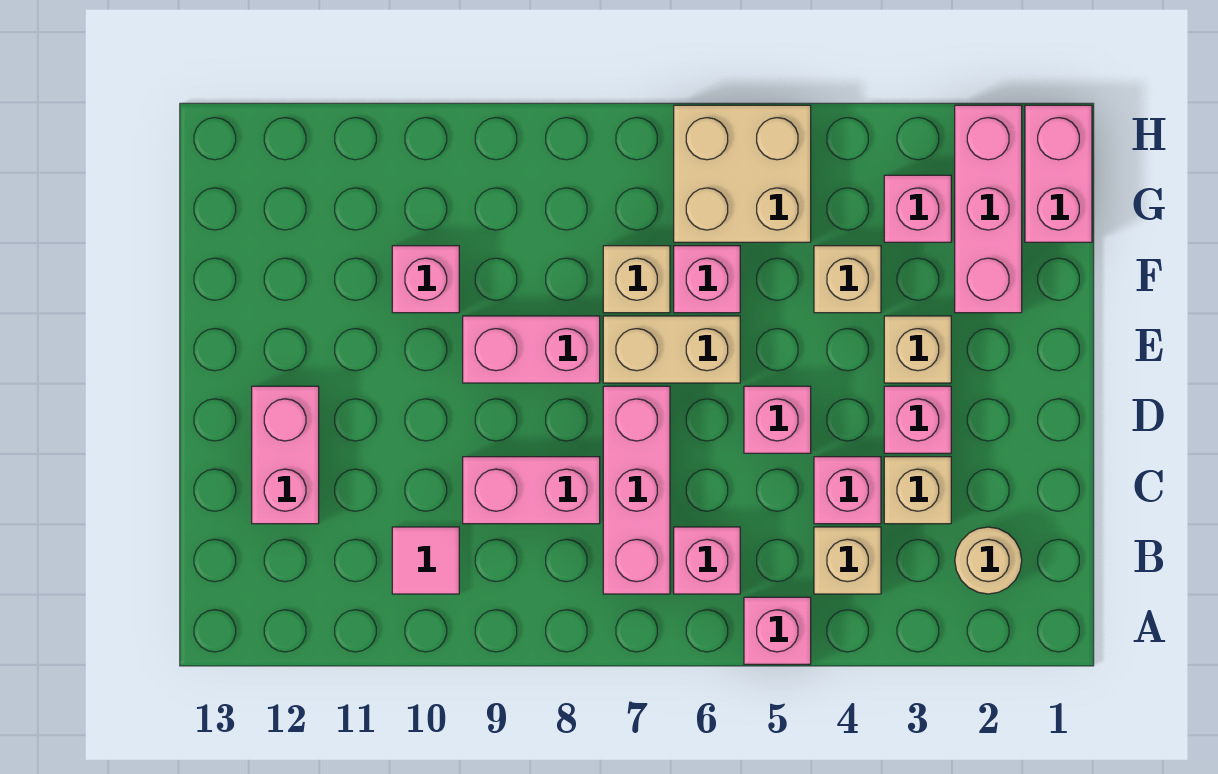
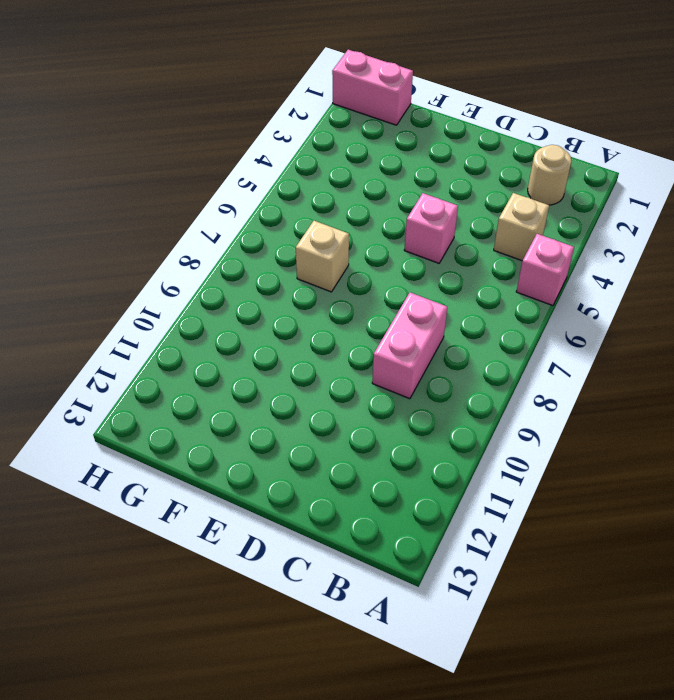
none -> pink 1x1 brick [674,527,740,594]
none -> pink 1x3 brick [603,386,670,594]
none -> pink 1x1 tile [392,527,459,594]

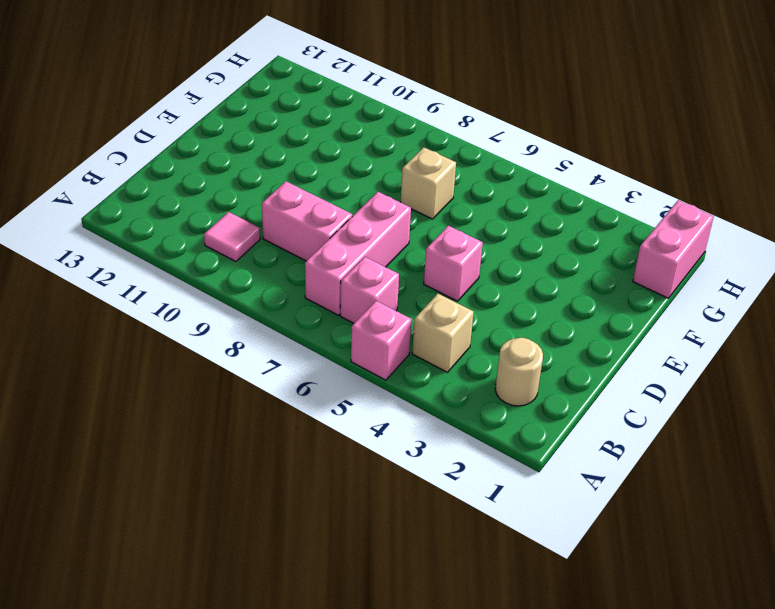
none -> tan 1x1 brick [884,457,951,524]
none -> pink 1x1 brick [814,457,881,524]
none -> pink 1x2 brick [252,386,319,524]

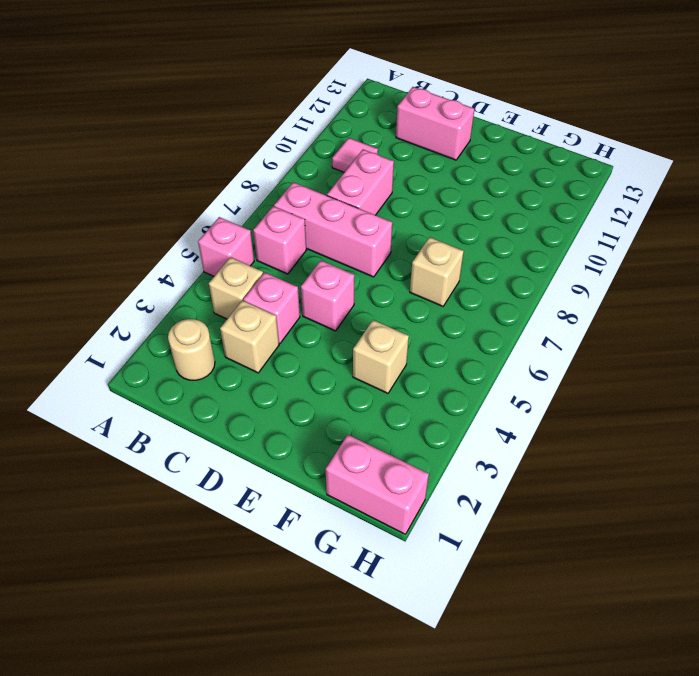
none -> pink 1x1 brick [884,386,951,453]
none -> tan 1x1 brick [884,316,951,383]
none -> tan 1x2 brick [603,316,740,383]

